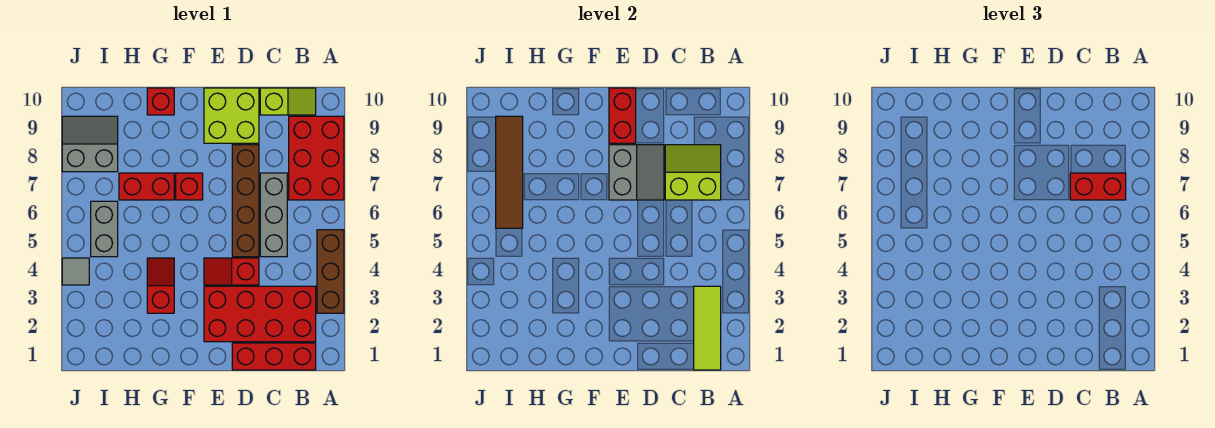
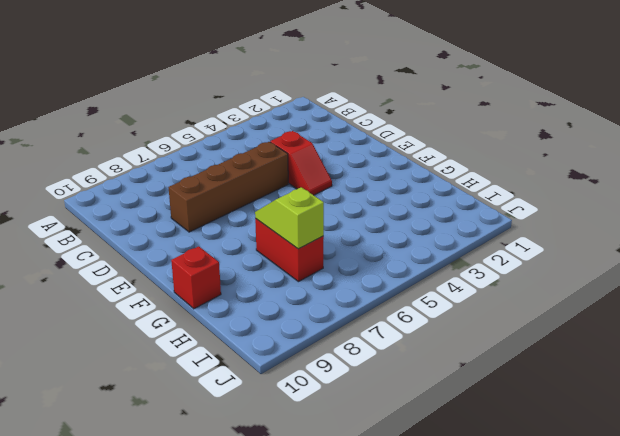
lime 1x2 slope [255,187,324,249] -> lime 1x2 slope moved to [260,88,316,115]
none -> brown 1x3 brick [317,230,344,313]
none -> red 2x3 brick [289,116,344,200]
none -> red 1x3 brick [232,343,316,370]

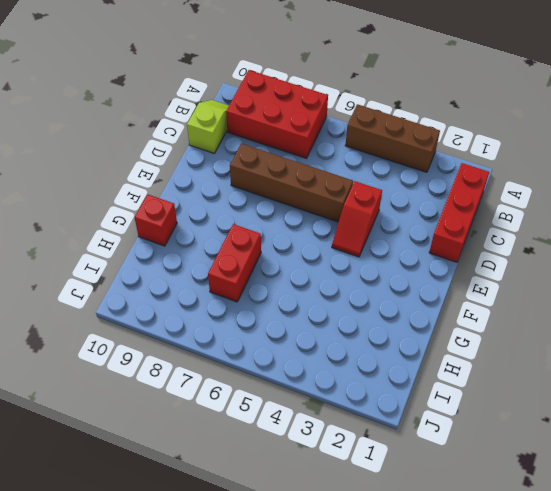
none -> red 2x4 brick [204,286,316,342]
none -> grey 1x3 brick [260,173,287,257]
none -> lime 2x2 brick [204,88,259,143]

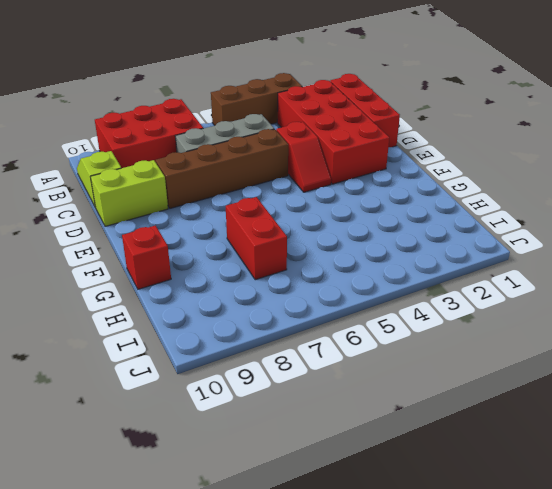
lime 1x2 brick [90,160,168,226] -> lime 2x2 brick [204,88,259,143]
none -> red 1x1 brick [176,173,203,200]
none -> red 1x2 slope [147,258,174,313]
none -> grey 1x2 brick [91,201,118,257]

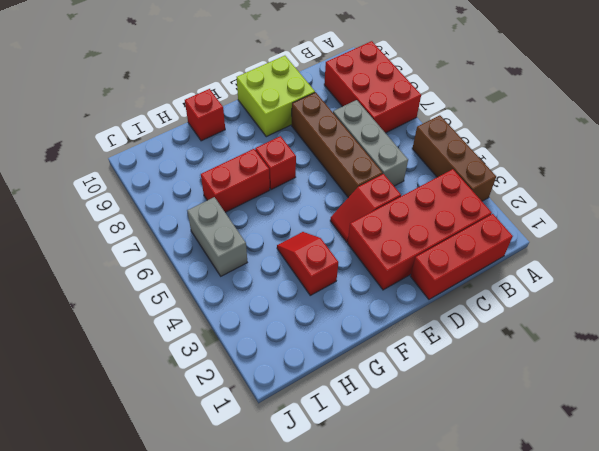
none -> lime 1x2 slope [260,88,316,115]
none -> grey 2x2 slope [62,116,118,172]
none -> grey 1x1 tile [62,258,89,285]

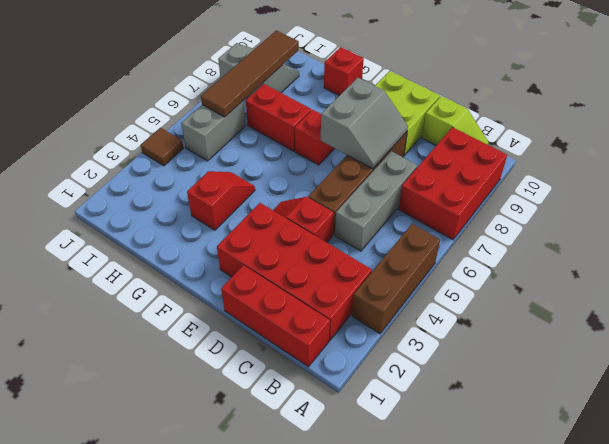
brown 1x1 tile [141,128,183,166] -> grey 1x1 tile [62,258,89,285]
none -> lime 1x3 tile [694,286,721,370]
none -> lime 2x2 slope [665,145,721,200]
none -> red 1x2 brick [609,88,636,143]

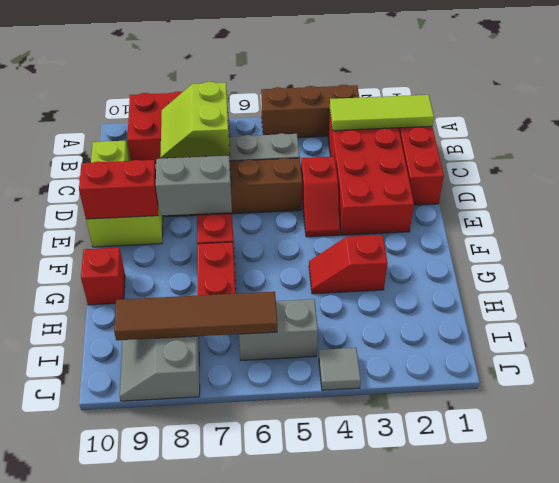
none -> red 1x2 brick [1070,173,1126,200]

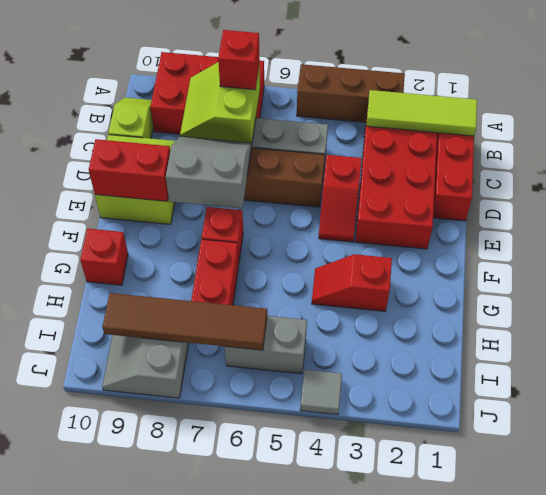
red 1x1 brick [218,30,260,90] -> red 1x2 brick [1070,173,1126,200]

